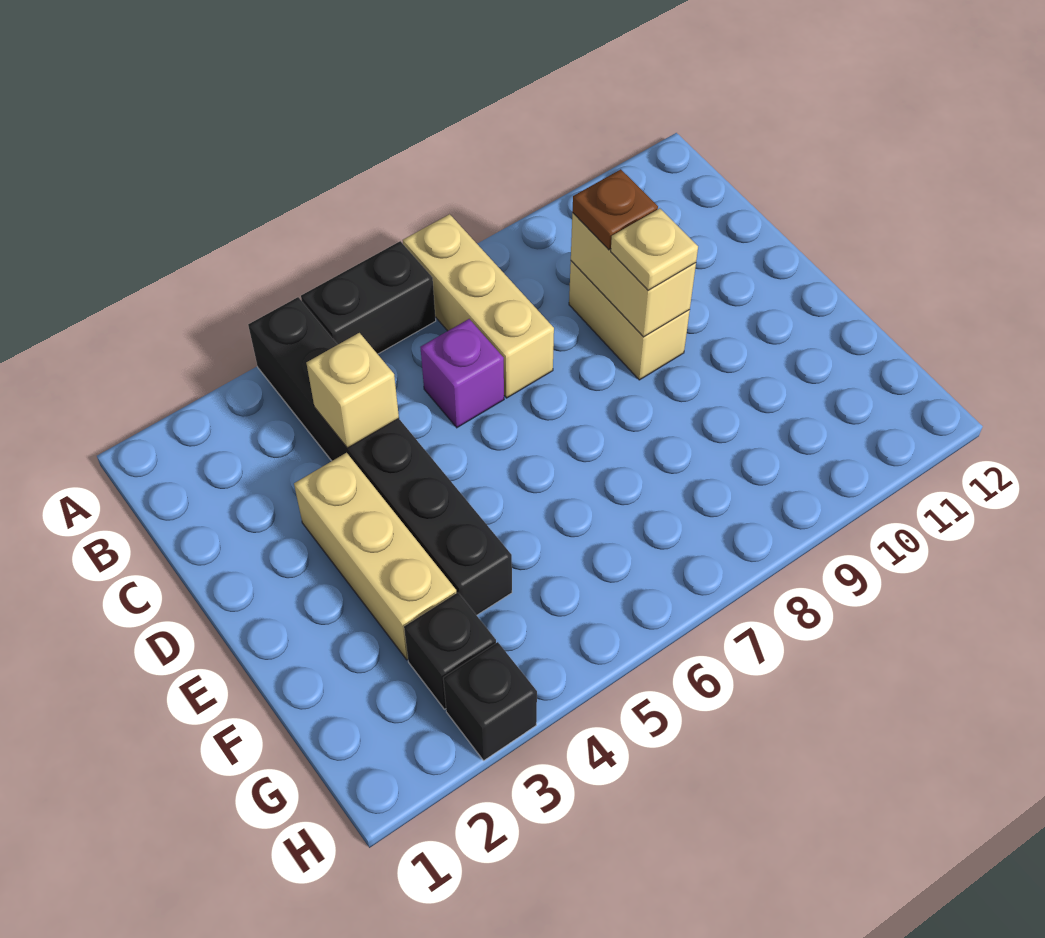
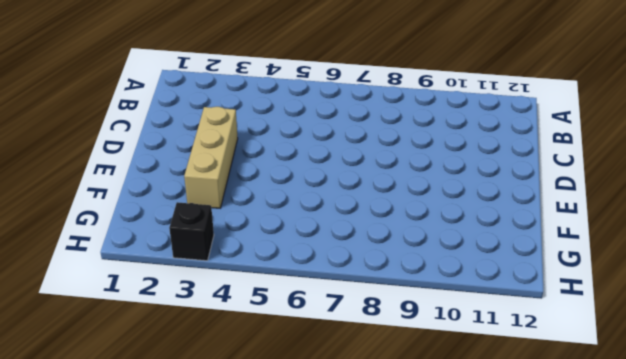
none -> black 1x6 brick [248,297,512,615]
none -> black 1x2 brick [301,241,436,354]
none -> tan 1x3 brick [403,214,554,398]

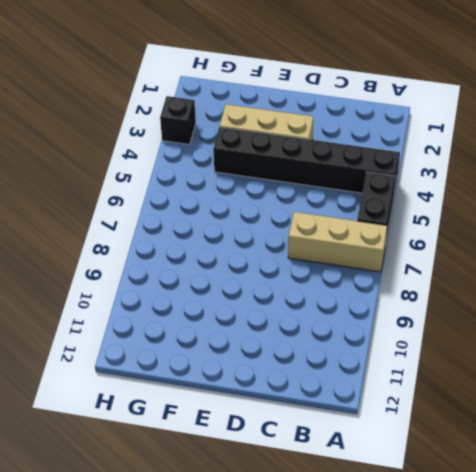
none -> purple 1x1 brick [420,319,504,428]
none -> tan 1x2 brick [569,261,690,380]
none -> black 1x1 brick [404,593,496,709]

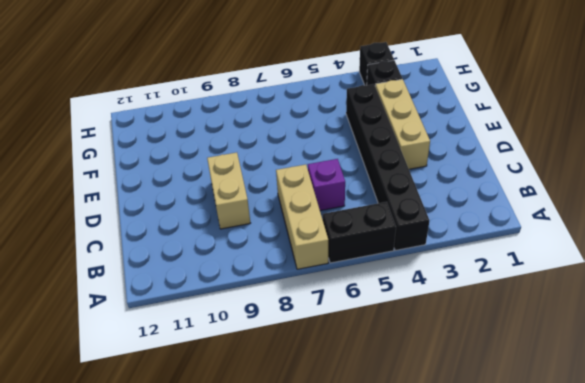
none -> tan 1x1 brick [306,333,399,448]
none -> tan 1x2 brick [571,213,696,337]
none -> brown 1x1 plate [572,169,658,250]

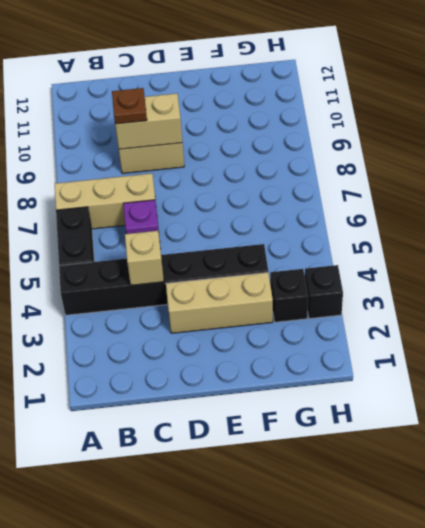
none -> tan 1x1 plate [611,208,698,290]

